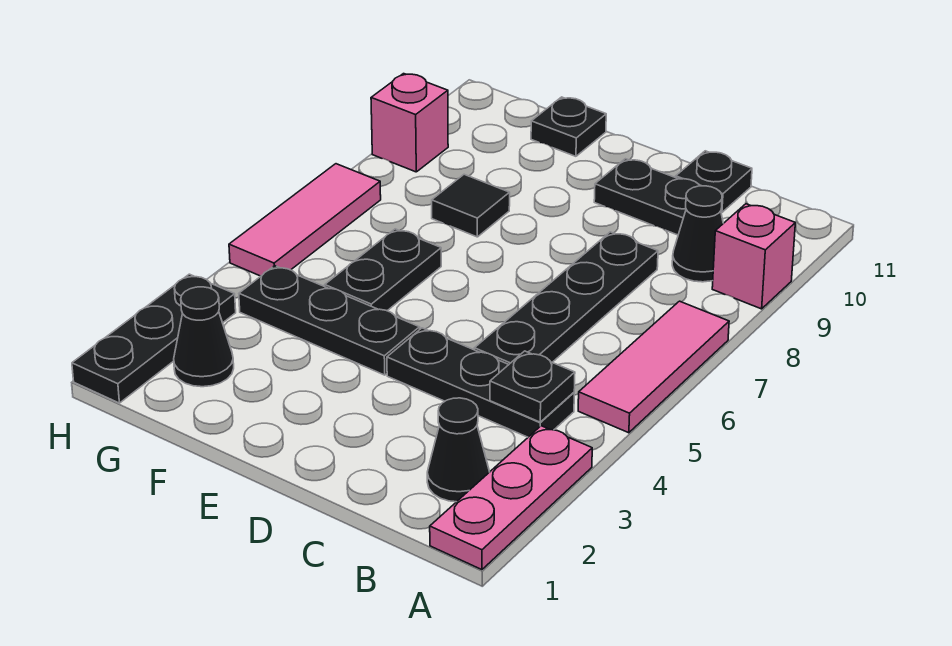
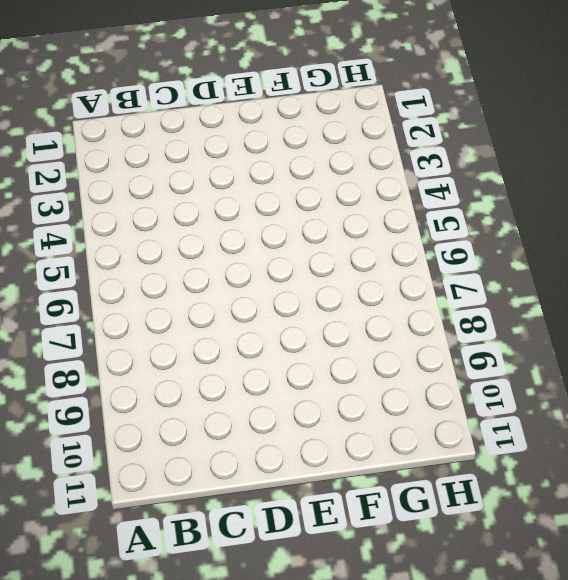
none -> pink 1x3 plate [430,426,592,570]
none -> pink 1x3 tile [578,301,729,433]
none -> pink 1x1 brick [712,204,795,309]

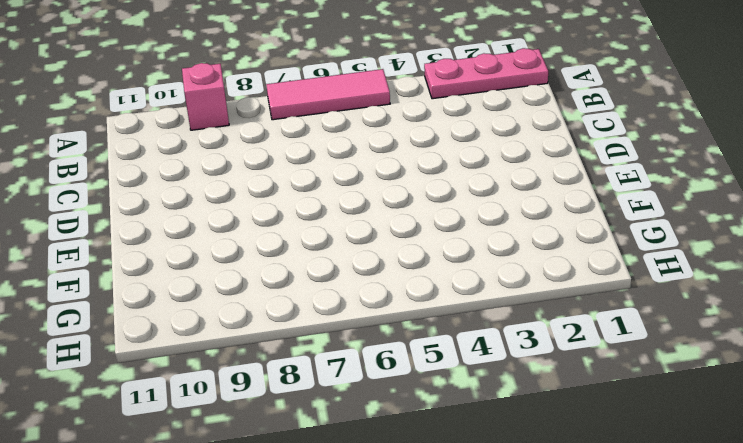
none -> black 1x1 cone [427,398,489,502]
none -> black 1x3 plate [387,328,574,437]
none -> black 1x1 cone [672,186,723,282]

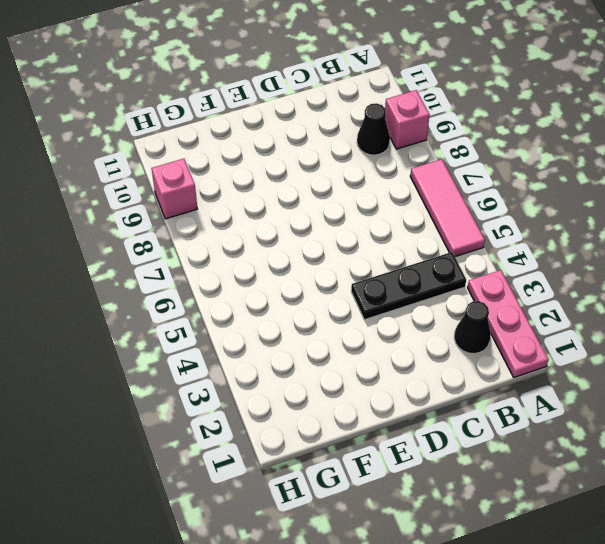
none -> black 1x4 plate [474,232,658,364]
none -> black 1x2 plate [594,159,700,235]
none -> black 1x1 plate [676,151,752,212]

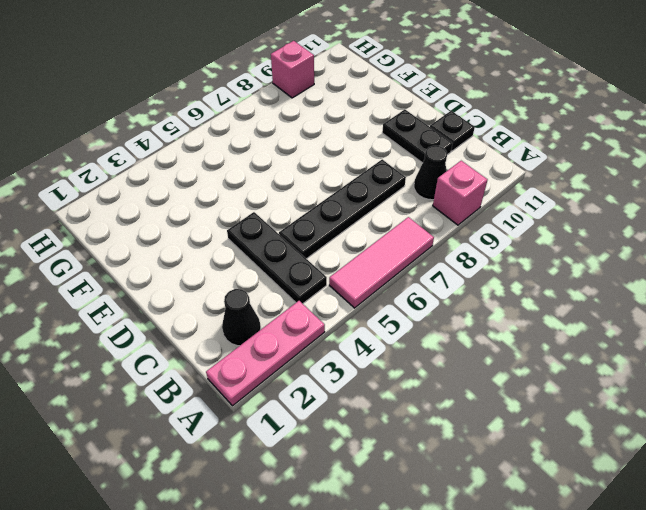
none -> black 1x3 plate [239,266,420,375]
none -> black 1x2 plate [325,229,441,311]
none -> black 1x1 tile [432,174,510,237]

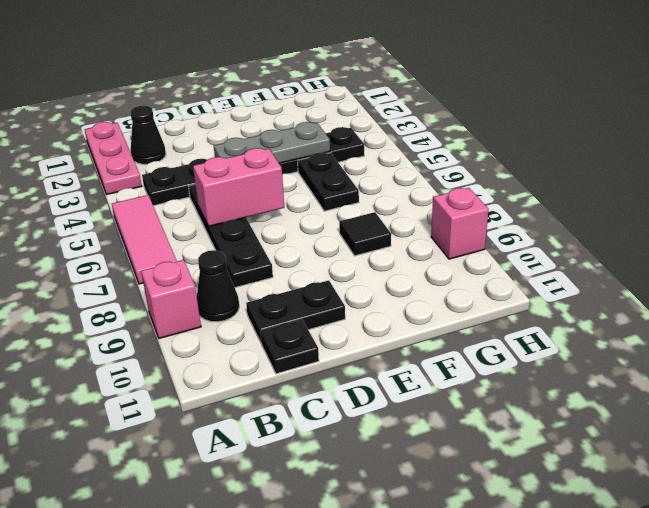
pink 1x2 brick [193,148,284,226] -> none
grey 1x3 plate [214,122,330,163] -> none
none -> black 1x1 plate [531,97,606,156]
none -> black 1x1 cone [174,287,234,387]
none -> black 1x3 plate [72,274,236,403]

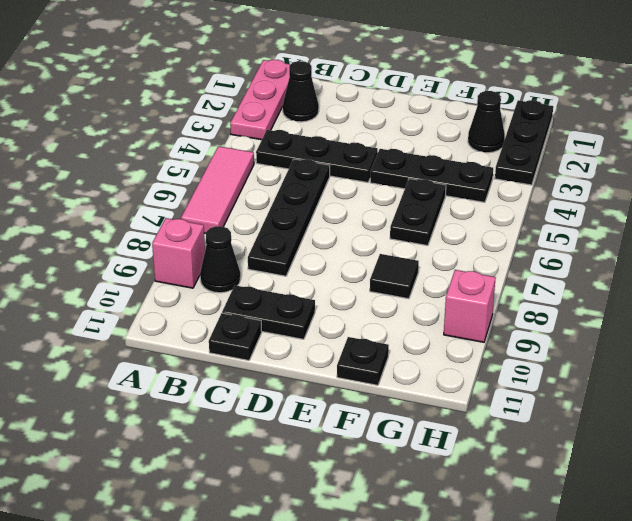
none -> pink 1x3 tile [229,164,381,276]
none -> black 1x1 plate [490,351,575,422]

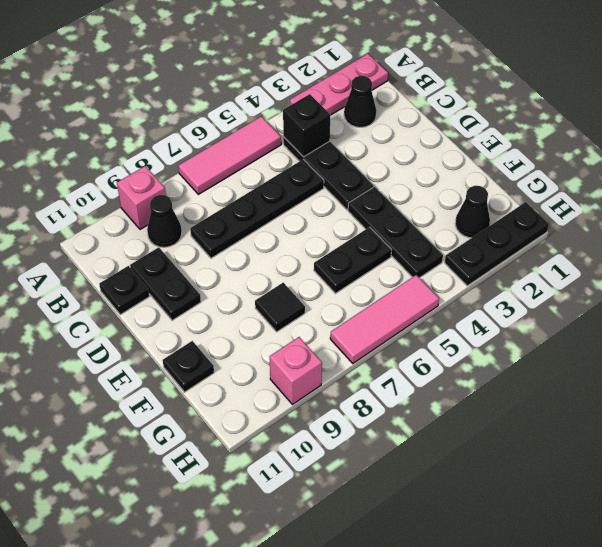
black 1x1 brick [283,94,330,157] -> black 1x1 plate [490,351,575,422]

